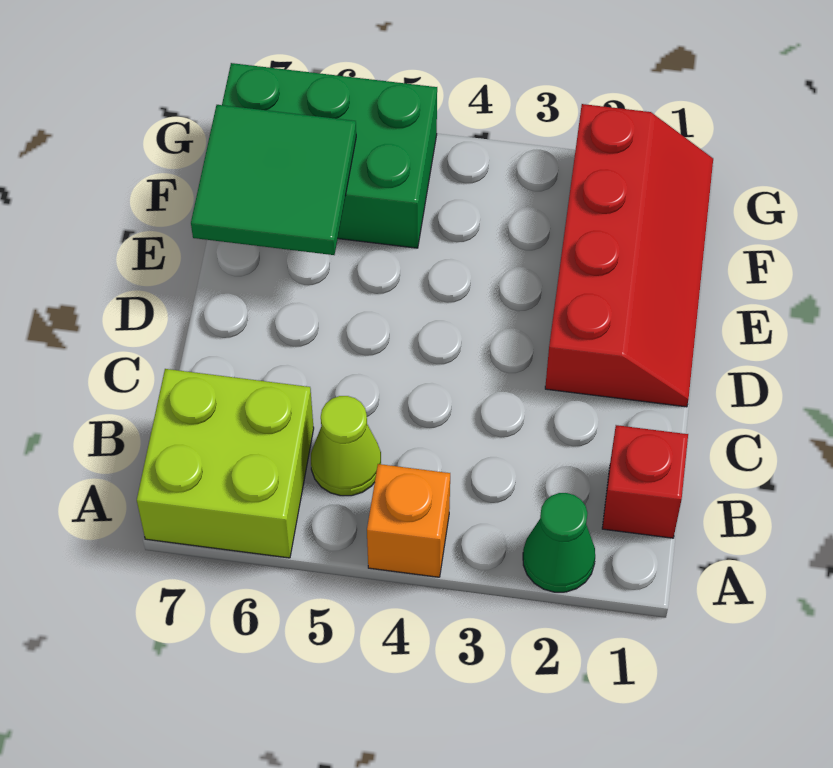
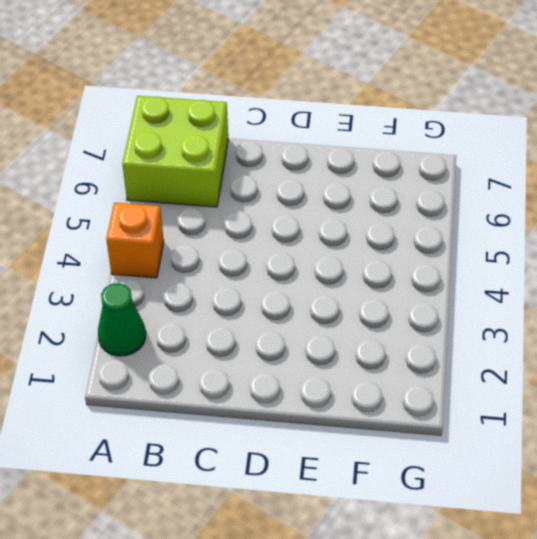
none -> red 1x1 brick [602,425,688,538]
none -> lime 1x1 cone [311,396,381,496]

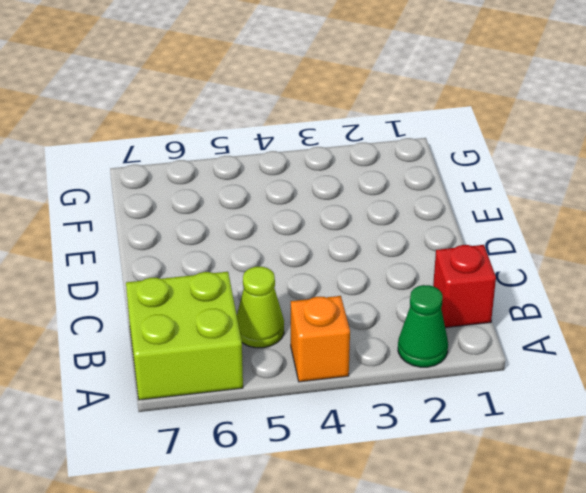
none -> red 2x4 slope [545,104,713,407]
none -> green 2x3 brick [222,63,437,248]

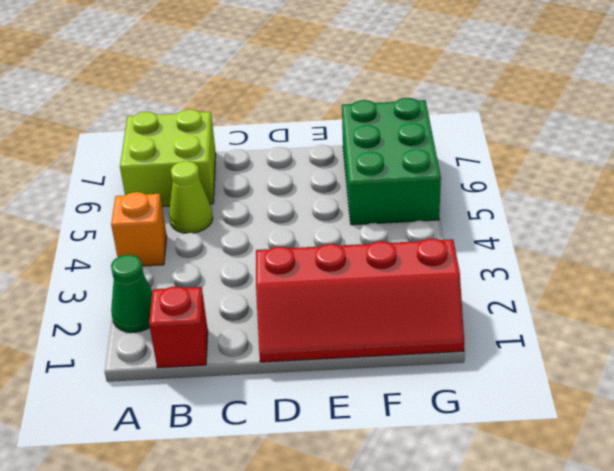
none -> green 2x2 tile [191,105,356,255]

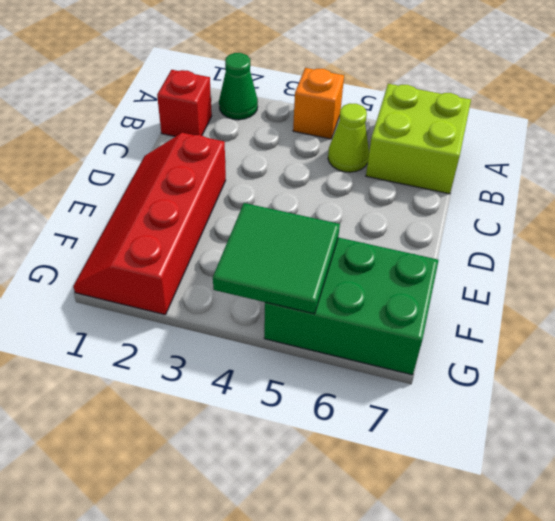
green 2x2 tile [213,203,340,314] -> green 2x2 tile moved to [191,105,356,255]

